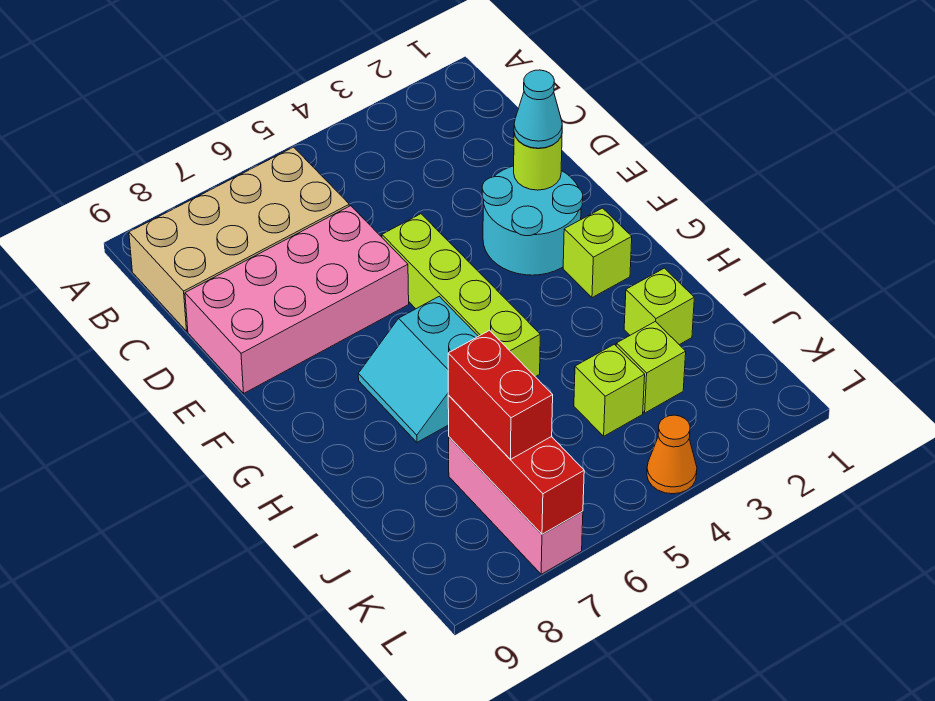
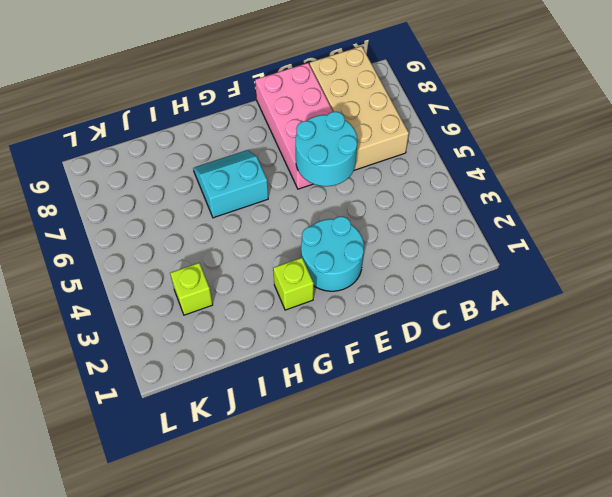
cyan 2x2 round brick [296,112,357,186] -> none
none -> lime 1x4 brick [382,214,540,377]
none -> lime 1x1 brick [624,268,694,345]
none -> lime 1x1 brick [574,344,645,436]

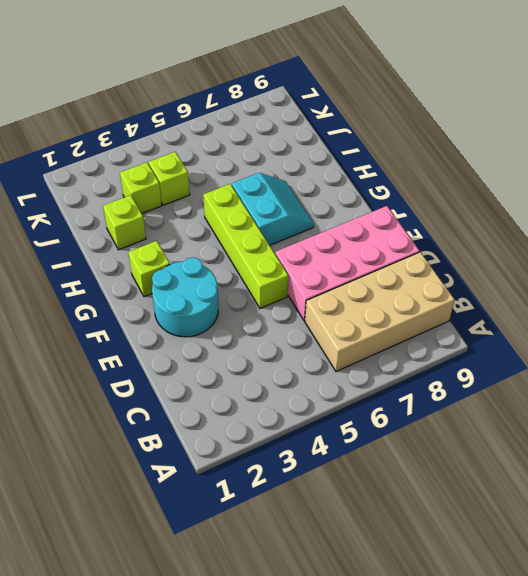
none -> pink 1x3 brick [449,437,583,574]
none -> orange 1x1 cone [647,415,697,494]
none -> lime 1x1 round brick [514,133,562,190]

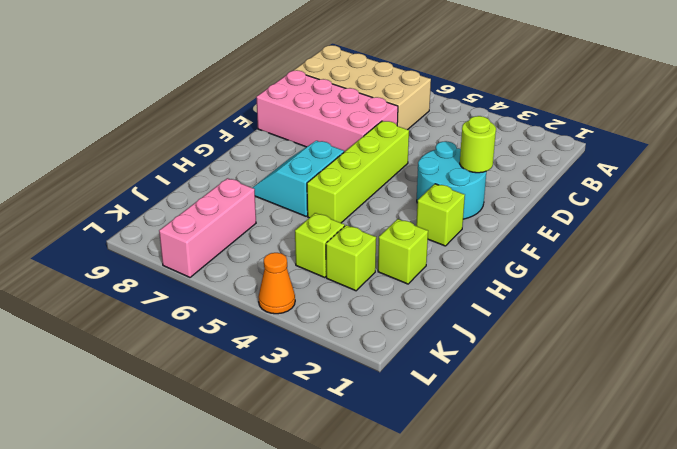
none -> red 1x3 brick [448,396,584,534]
none -> cyan 1x1 cone [514,70,562,148]
none -> red 1x2 brick [448,330,553,459]

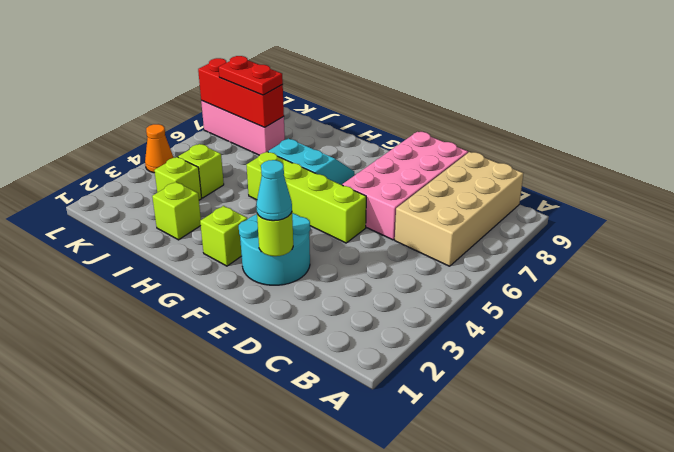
red 1x2 plate [219,56,283,95] -> red 1x2 brick [448,330,553,459]

